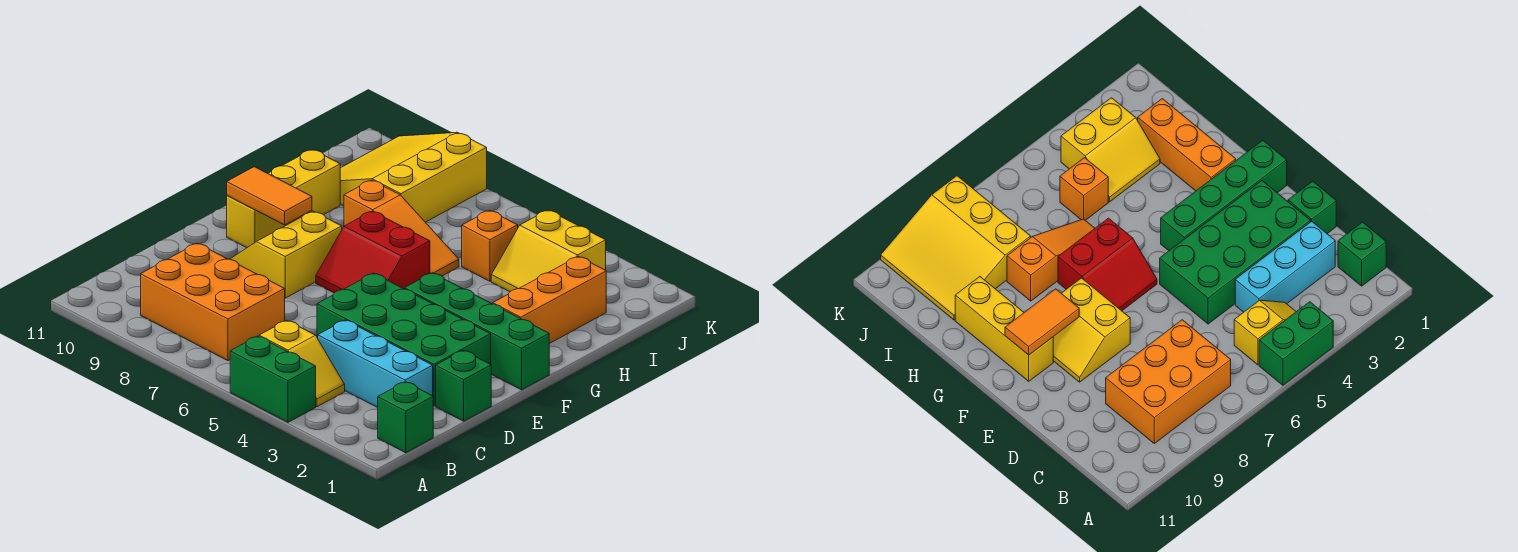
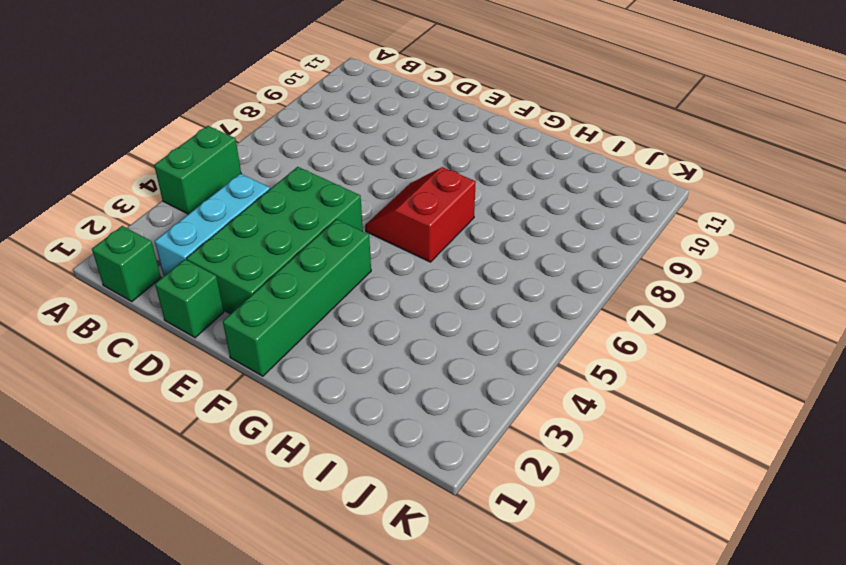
none -> yellow 1x2 slope [259,320,345,407]
none -> orange 2x3 brick [141,243,285,361]
none -> yellow 2x2 slope [230,211,342,298]

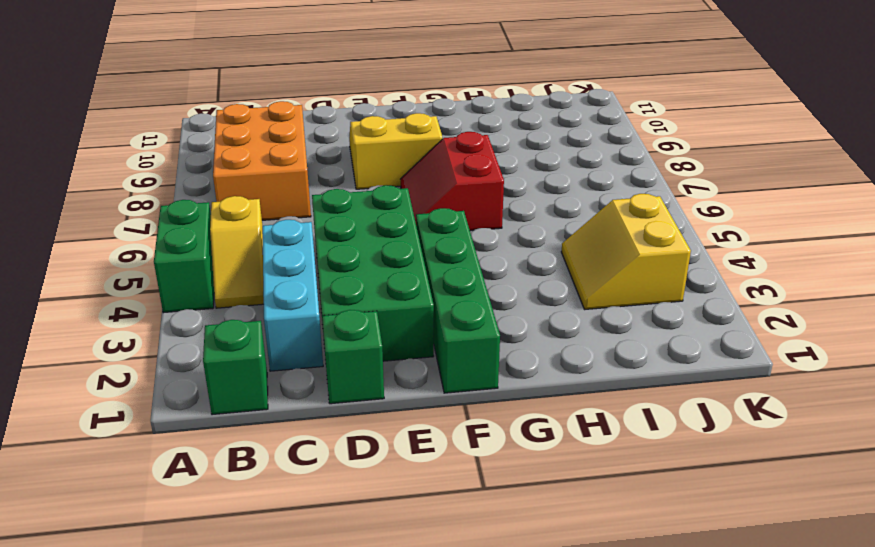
none -> yellow 1x3 brick [227,149,340,248]
none -> orange 1x3 brick [493,256,606,344]
none -> orange 1x3 slope [344,180,459,276]

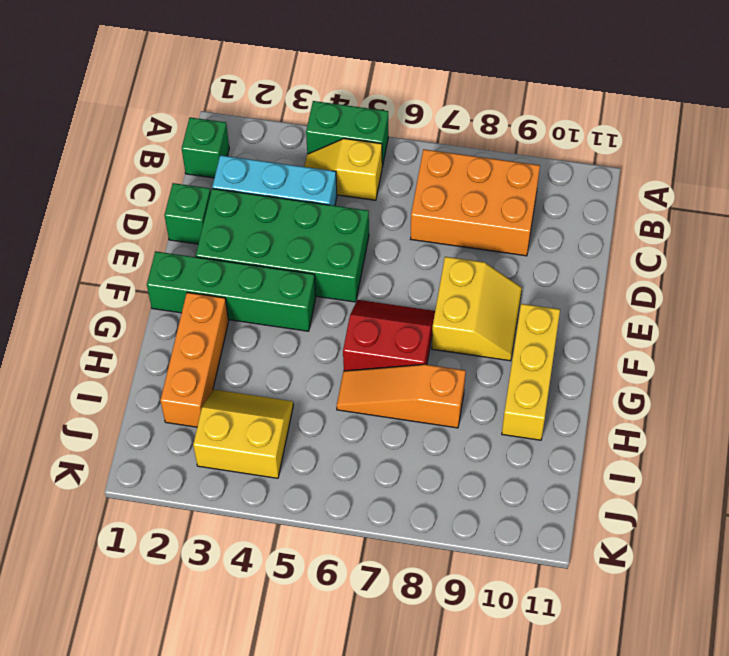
none -> orange 1x1 brick [462,210,518,281]
none -> yellow 3x3 slope [340,132,487,222]
none -> orange 1x2 tile [227,167,312,225]

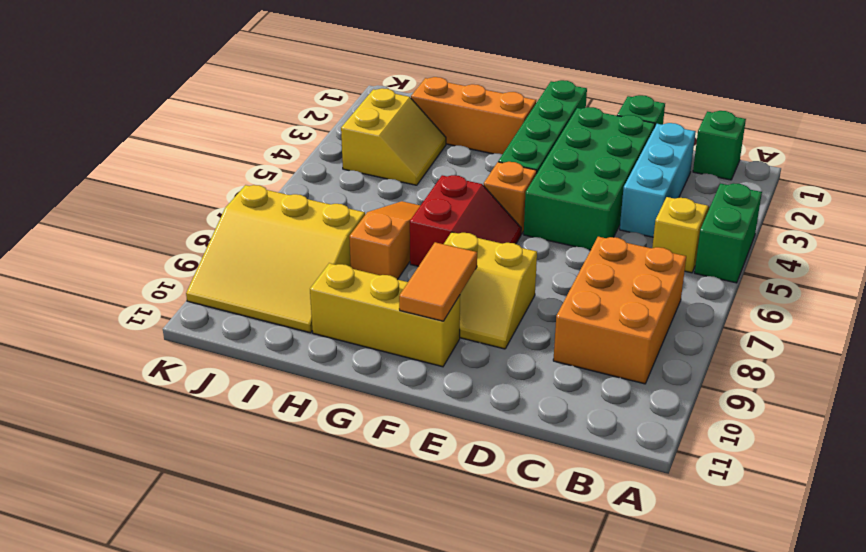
orange 1x1 brick [484,162,537,234] -> orange 1x1 brick moved to [462,210,518,281]

